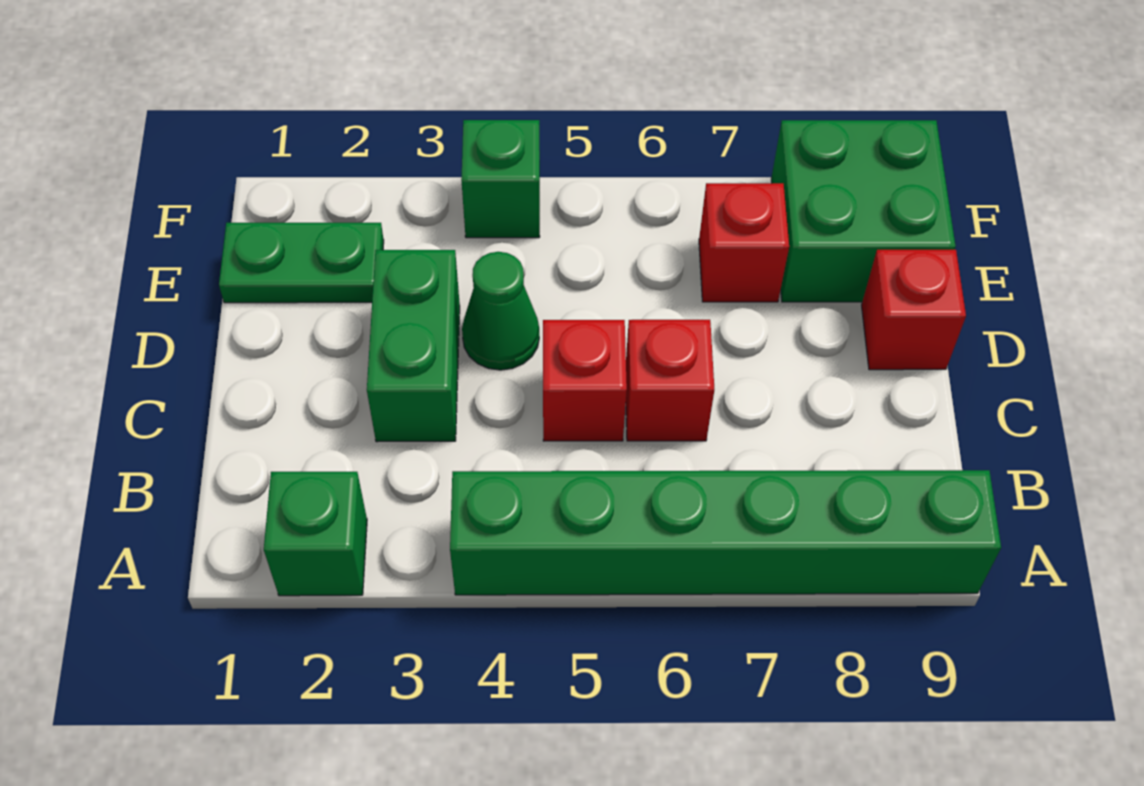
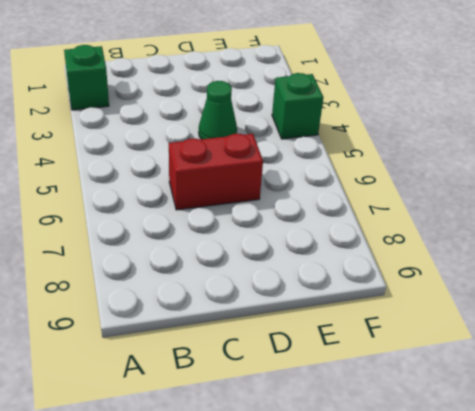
red 1x2 brick [169,134,263,210] -> red 1x1 brick [626,320,714,441]
none -> green 1x6 brick [450,470,1001,595]
none -> green 1x2 brick [367,250,460,442]

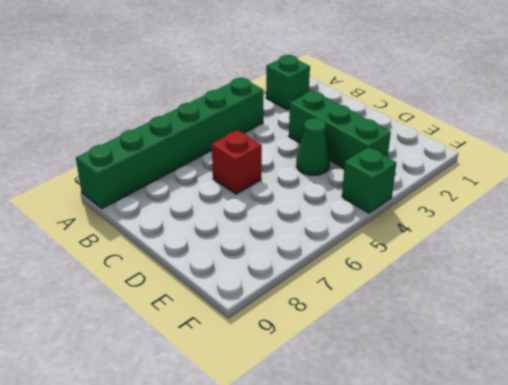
green 1x3 brick [289,91,391,168] -> green 1x2 brick [367,250,460,442]
none -> red 1x1 brick [543,320,627,441]
none -> red 1x1 brick [862,250,966,370]

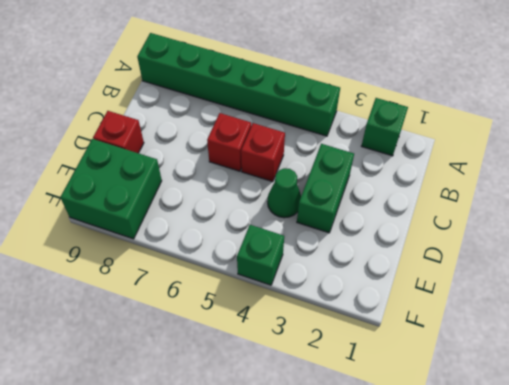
none -> green 1x2 plate [219,223,384,303]
none -> red 1x1 brick [699,183,789,302]

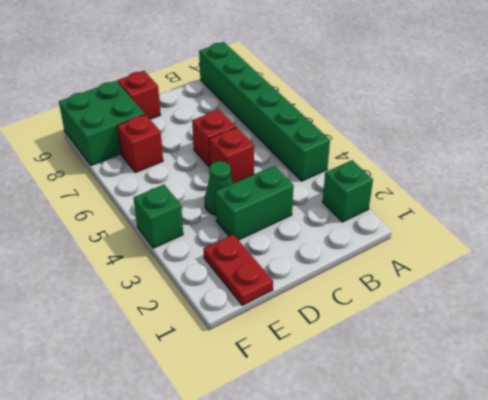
red 1x2 plate [204,235,273,305] -> green 1x2 plate [219,223,384,303]

